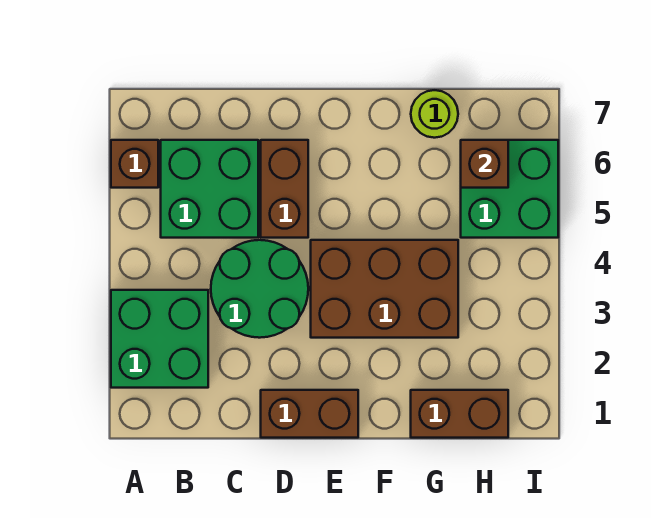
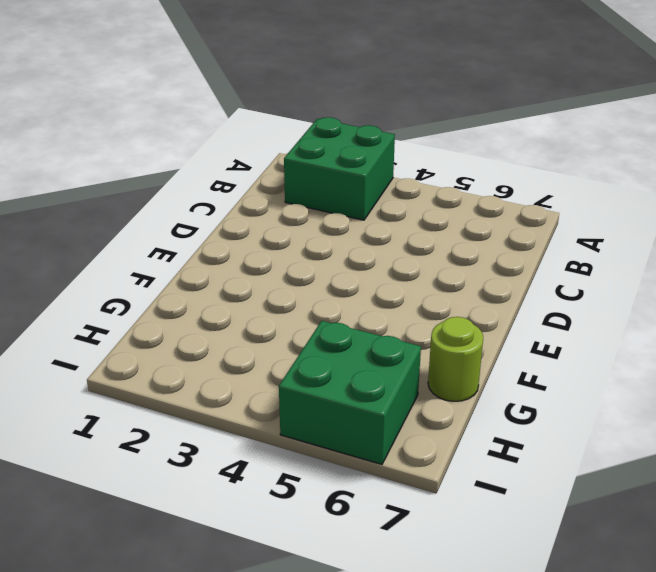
none -> brown 1x1 brick [111,140,158,188]
none -> green 2x2 brick [161,140,258,238]

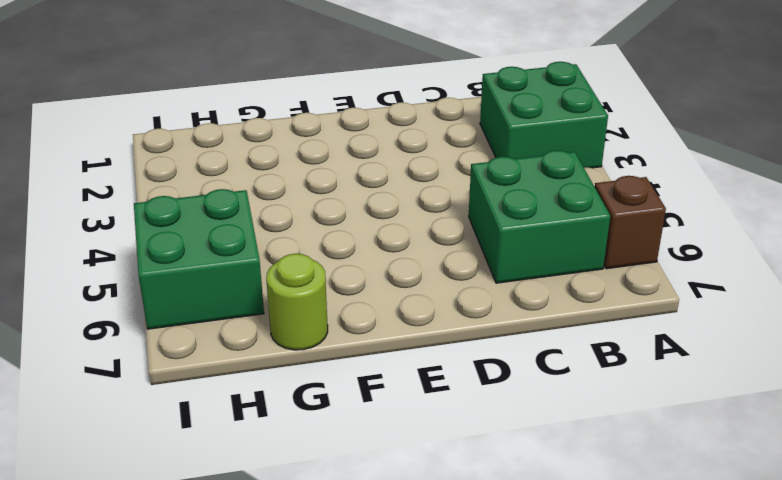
none -> green 2x2 round brick [211,240,308,338]
none -> brown 1x2 brick [261,390,358,438]

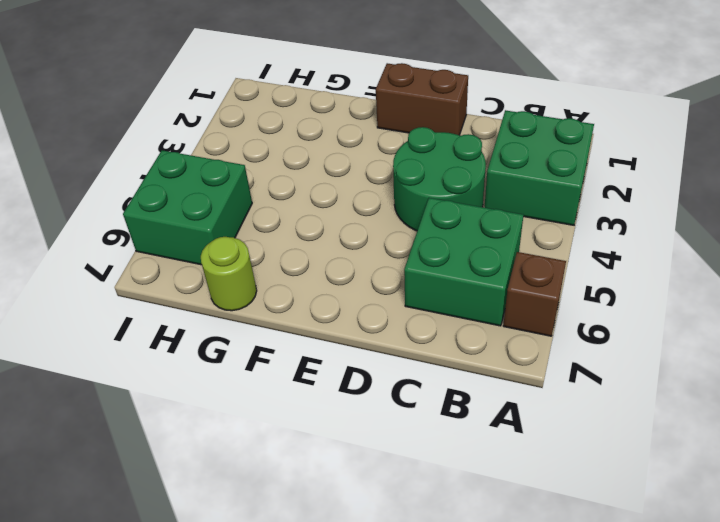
none -> brown 1x2 brick [261,140,308,238]
none -> brown 2x3 brick [311,240,458,338]

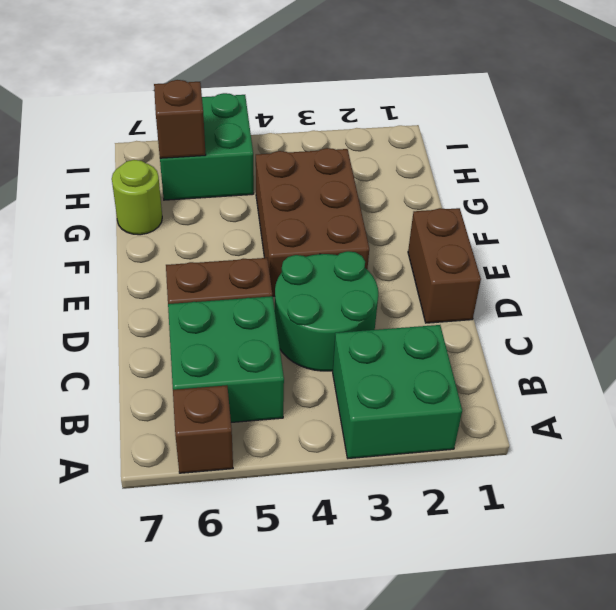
none -> brown 1x2 brick [411,390,508,438]

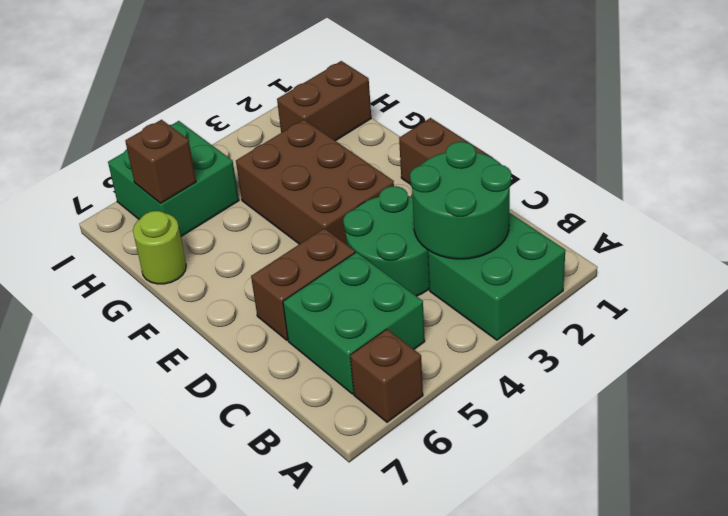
green 2x2 round brick [410,142,511,259] -> none
brown 1x2 brick [277,61,371,141] -> brown 1x2 brick turned to [411,390,508,438]

